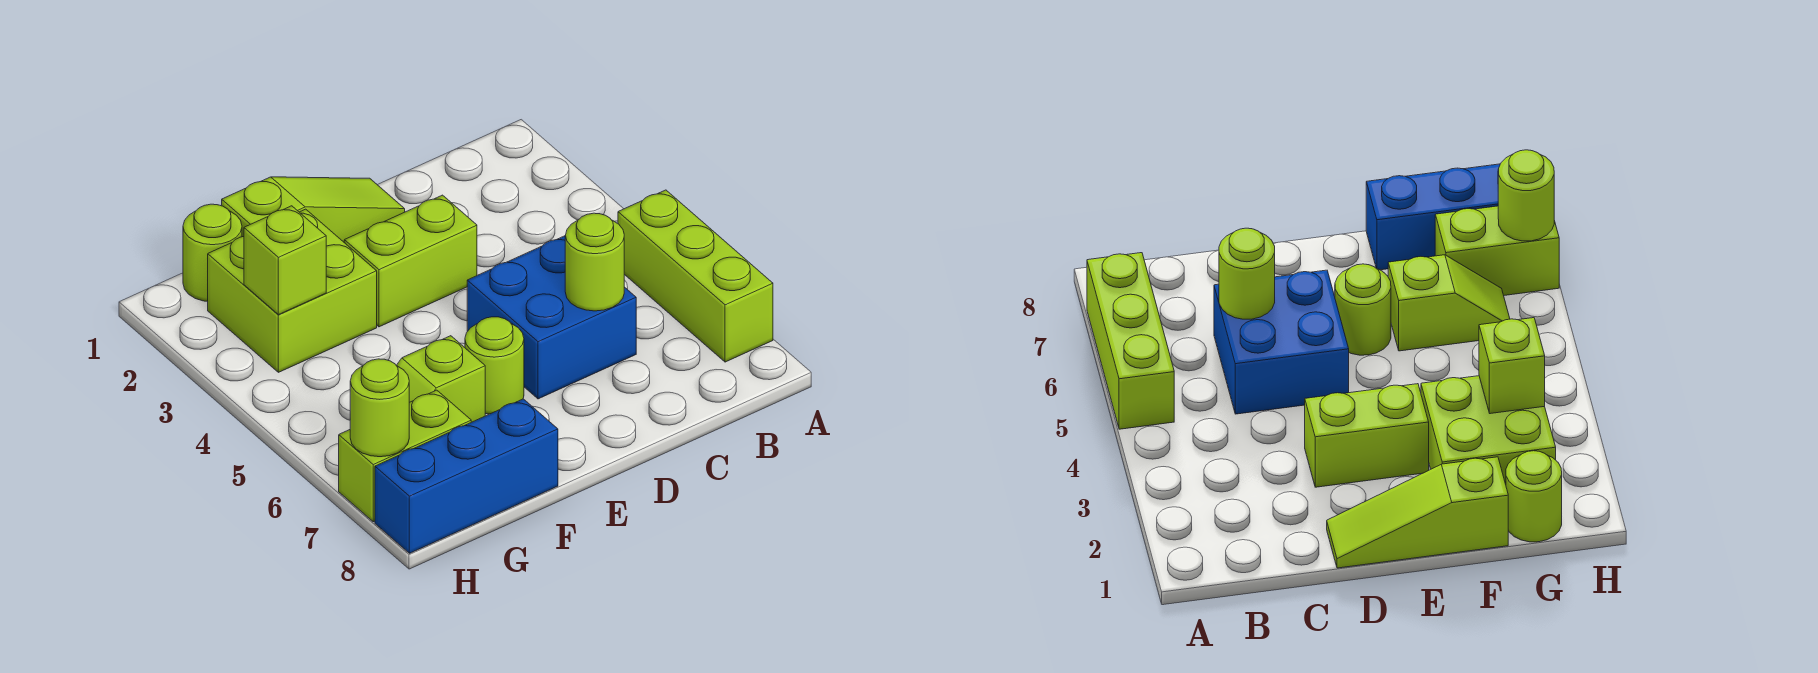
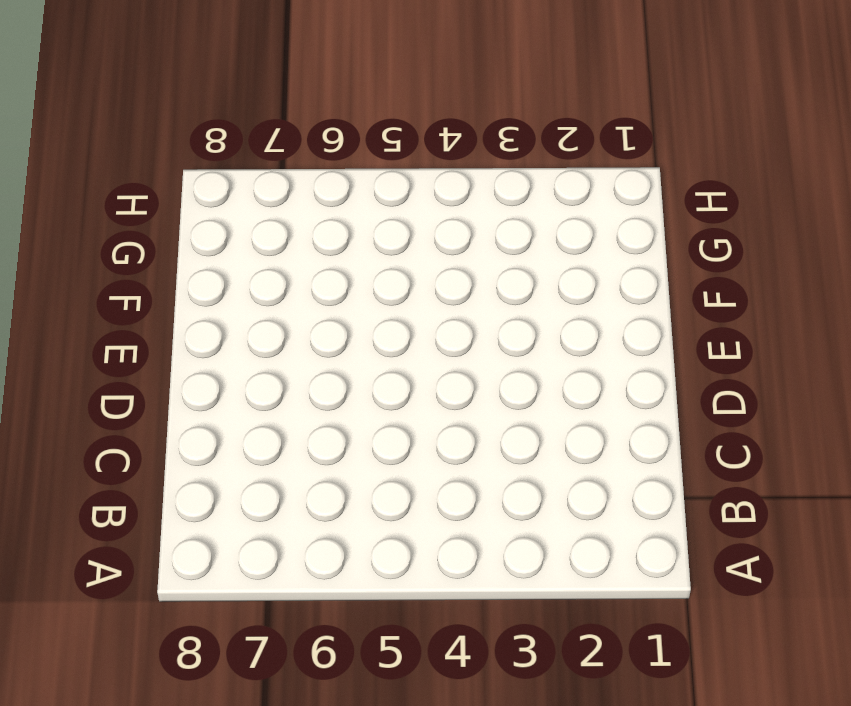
none -> lime 1x3 brick [618,190,773,362]
none -> blue 2x2 brick [467,236,636,399]
none -> lime 1x3 slope [222,177,405,242]

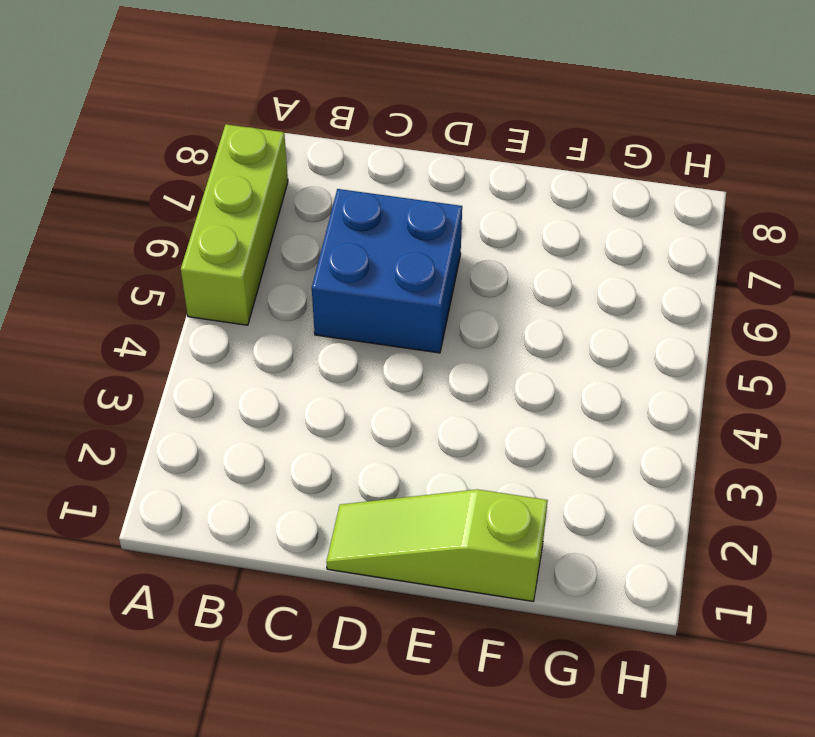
none -> lime 1x2 brick [344,195,477,327]
none -> lime 1x1 round brick [465,317,524,414]
none -> lime 2x2 brick [208,209,377,372]

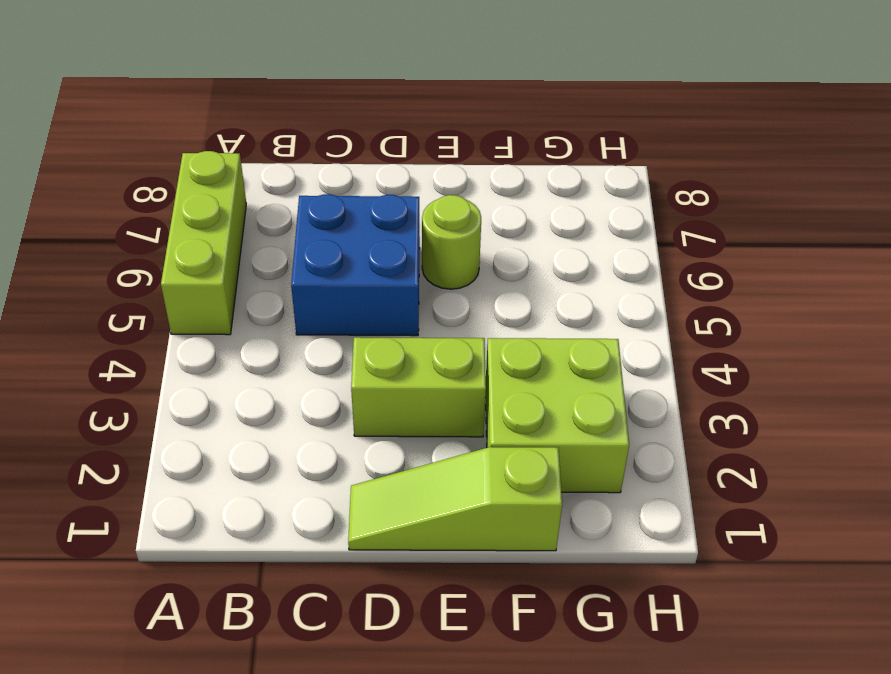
none -> lime 1x2 slope [396,336,485,422]
none -> blue 1x3 brick [375,399,558,553]
none -> lime 1x1 round brick [183,204,242,301]

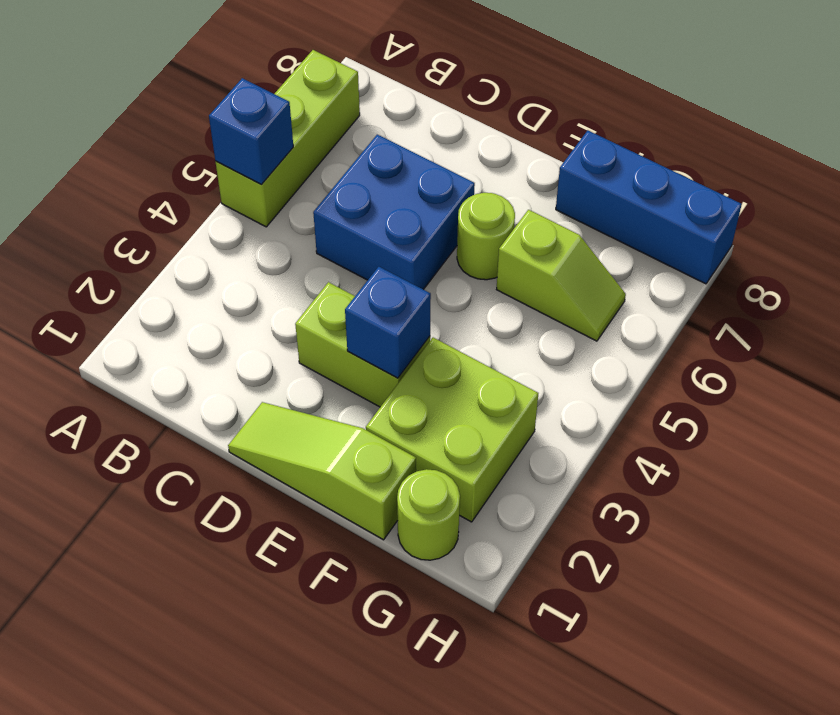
blue 1x1 brick [209,78,293,184] -> none
blue 1x1 brick [345,267,431,378] -> none
none -> lime 1x2 brick [339,390,471,522]
none -> lime 1x1 round brick [565,213,624,311]
none -> lime 1x1 brick [244,206,326,315]

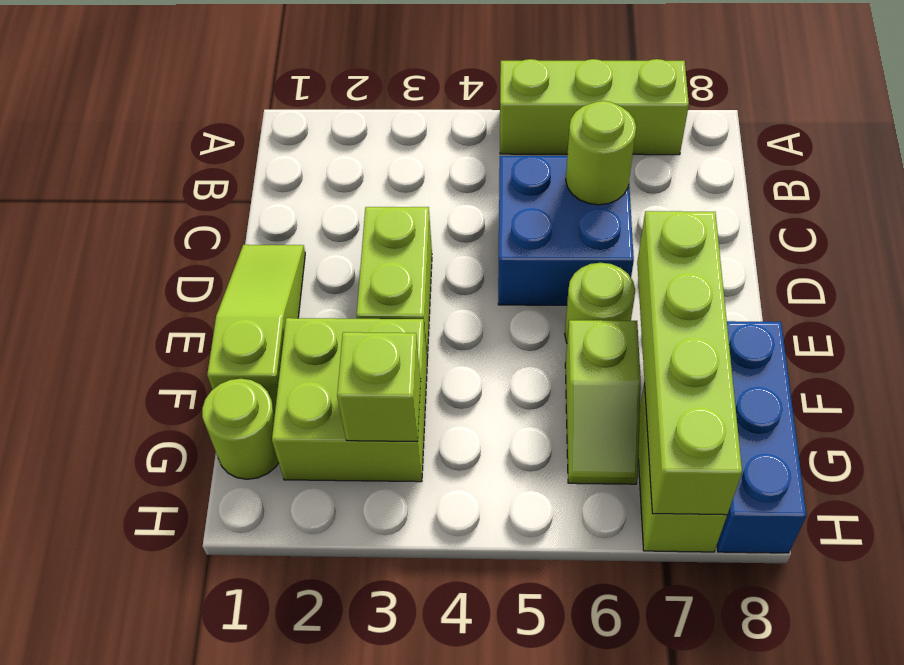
lime 1x4 brick [637,211,742,515] -> lime 1x1 round brick [350,359,409,457]

